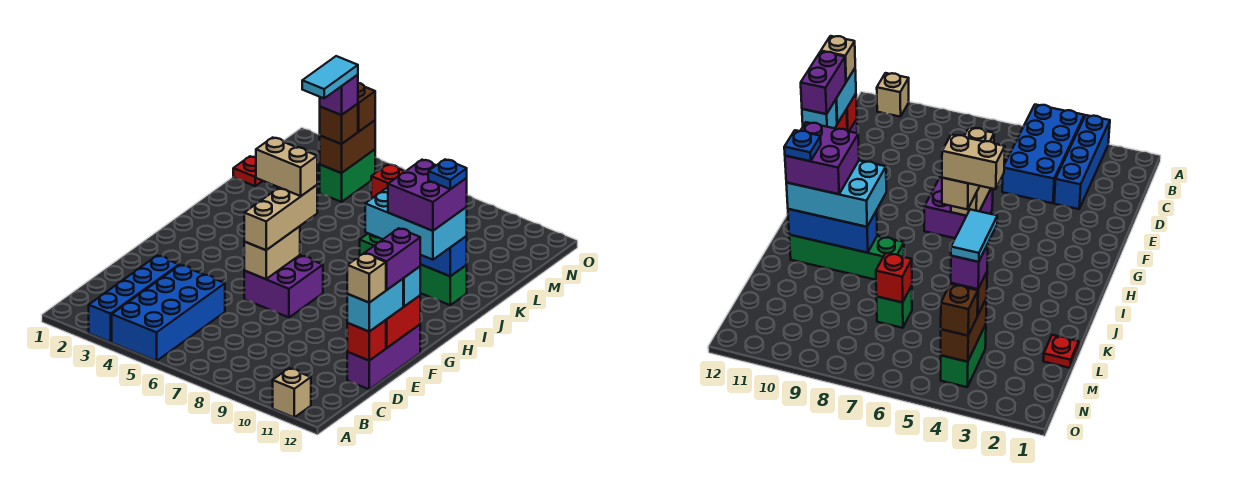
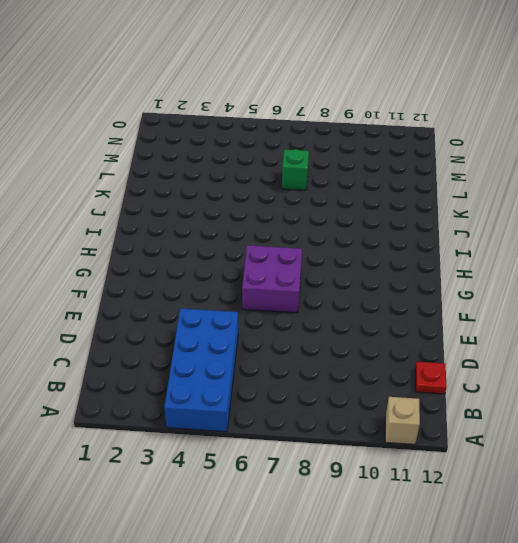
red 1x1 plate [415,362,447,394] -> red 1x1 plate moved to [233,156,262,186]
none -> blue 1x4 brick [89,256,179,342]
none -> purple 1x3 brick [347,325,420,389]
none -> green 1x4 brick [360,233,467,305]

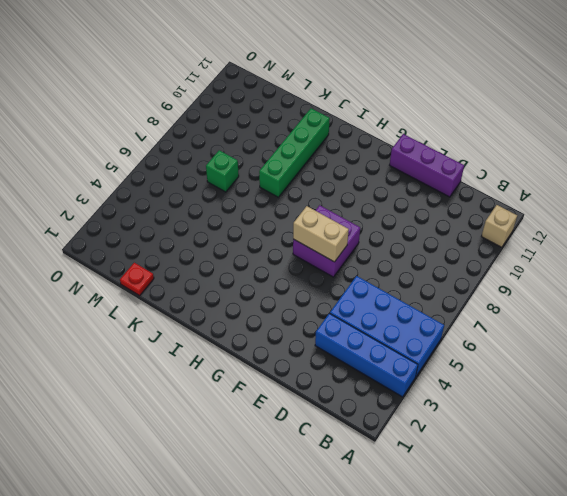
none -> green 1x2 brick [320,149,375,202]
none -> red 1x1 brick [347,320,386,361]
none -> red 1x2 brick [386,296,420,348]

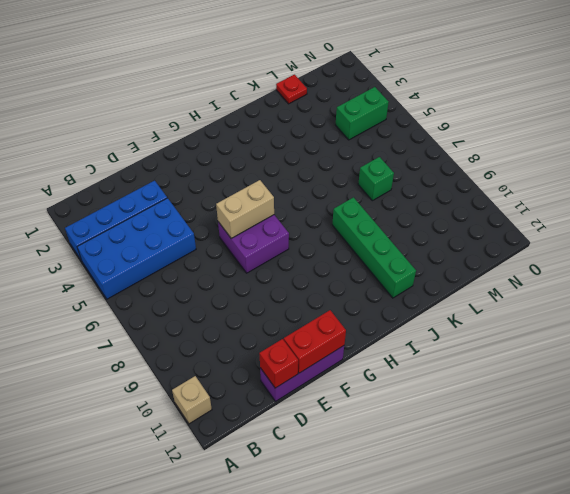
none -> blue 1x3 brick [420,236,467,276]
none -> red 1x1 brick [371,164,405,199]
none -> brown 1x2 brick [320,120,375,173]

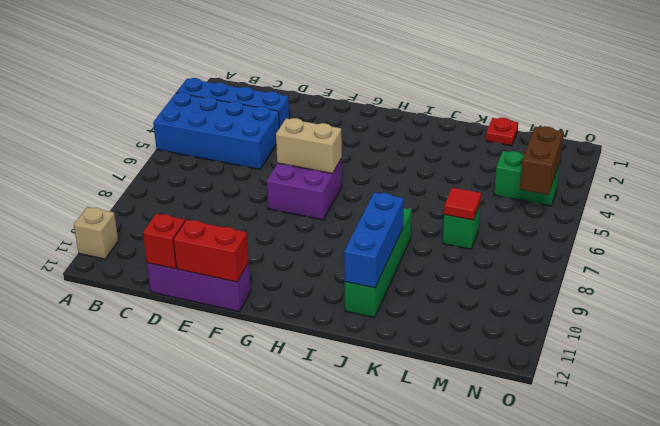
red 1x1 tile [444,188,481,220] -> red 1x1 brick [371,164,405,199]
brown 1x2 brick [520,126,563,195] -> brown 1x2 brick turned to [320,120,375,173]
none -> cyan 1x2 brick [347,279,403,332]
none -> tan 1x3 brick [244,185,317,250]
none -> cyan 1x1 brick [403,267,420,306]

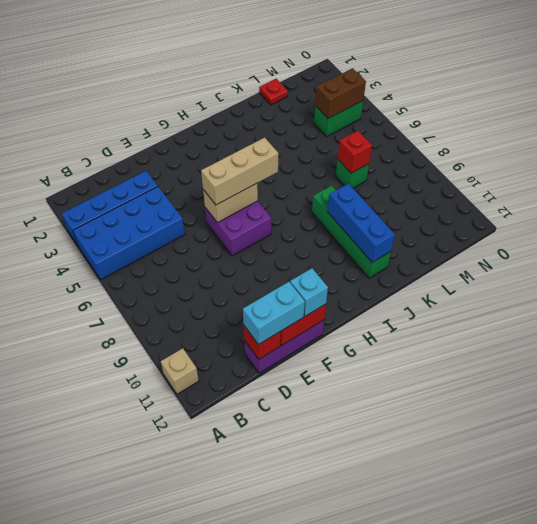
none -> cyan 2x3 brick [365,187,467,260]
none -> brown 1x1 brick [320,104,358,144]
none -> brown 1x1 brick [358,83,375,131]

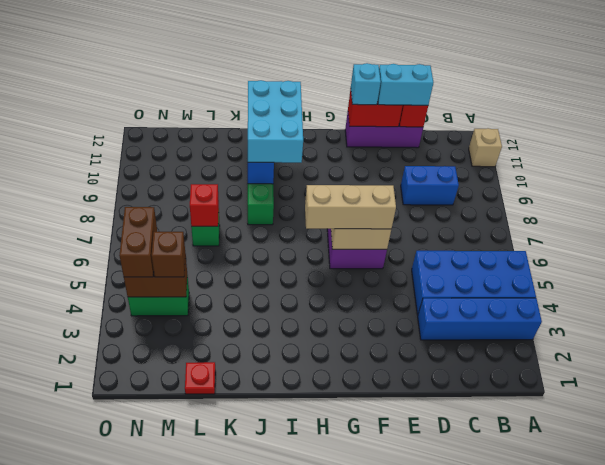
blue 1x2 brick [401,166,459,205] -> none
brown 1x2 brick [119,207,157,277] -> brown 1x1 brick [358,83,375,131]
none -> tan 1x1 brick [347,253,386,303]
none -> purple 1x2 brick [365,228,420,290]
none -> tan 1x2 brick [256,138,317,196]

